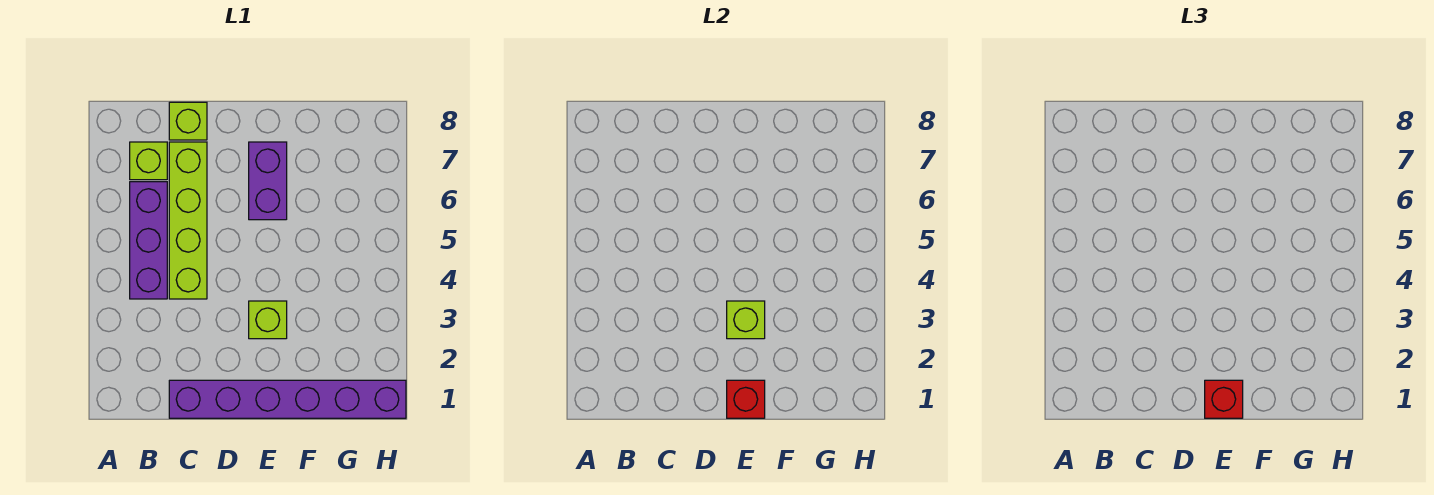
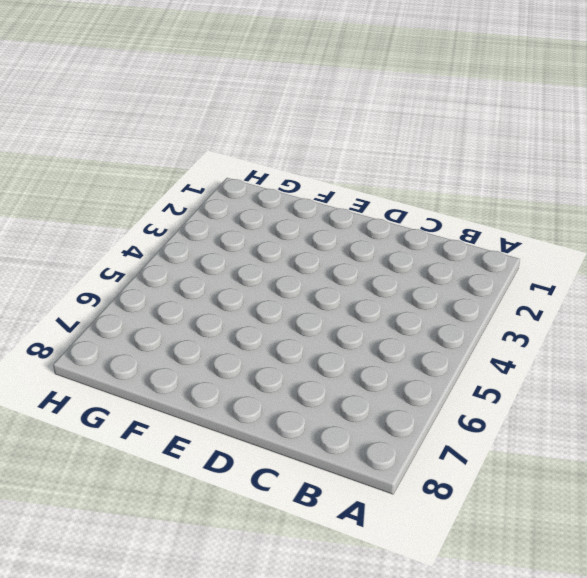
none -> purple 1x3 brick [130,182,167,299]
none -> lime 1x1 brick [130,142,167,180]

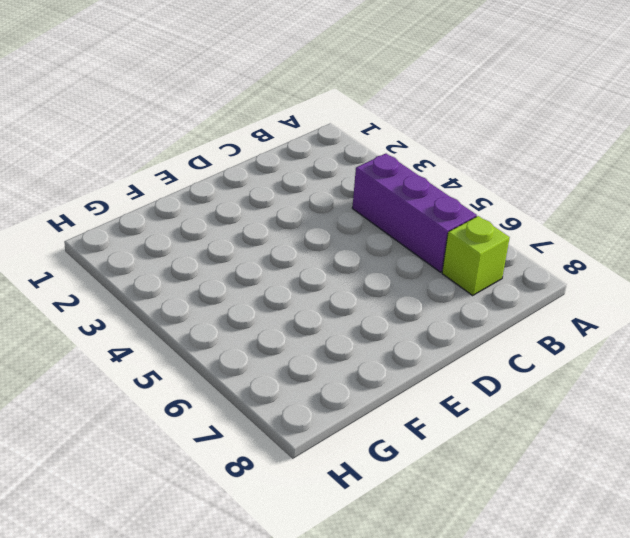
none -> purple 1x6 brick [169,380,406,418]
none -> lime 1x4 brick [169,142,207,299]

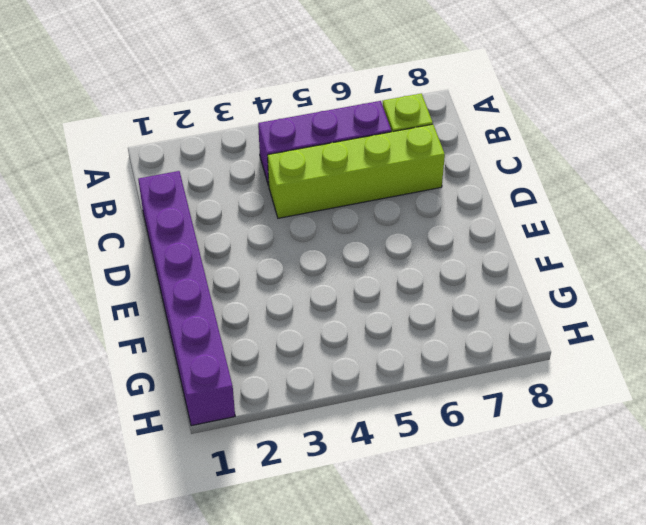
none -> lime 1x1 brick [169,102,207,140]
none -> lime 1x1 brick [249,301,287,339]

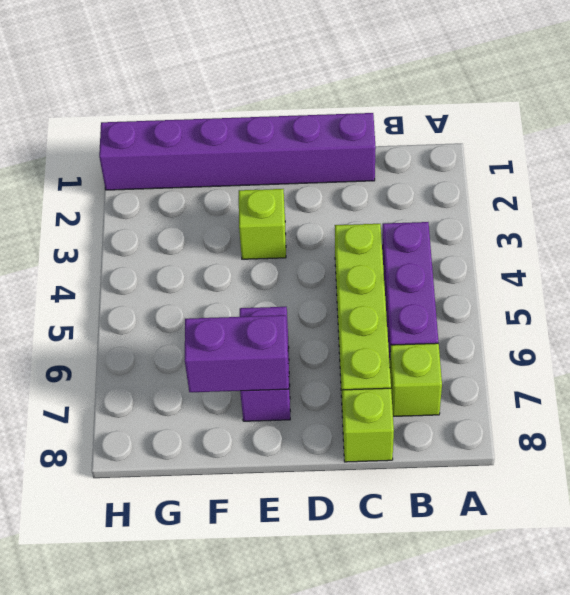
purple 1x2 brick [185,315,289,392] -> none
none -> red 1x1 brick [727,380,765,418]
none -> lime 1x1 brick [727,301,765,339]

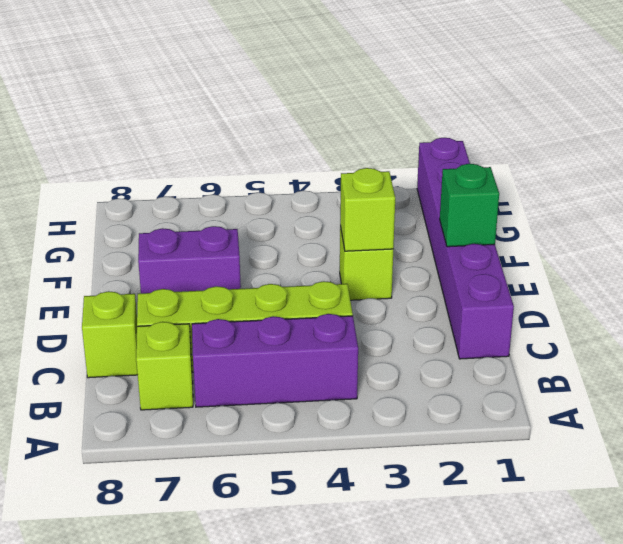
green 1x1 brick [440,164,499,247] -> red 1x1 brick [727,380,765,418]
none -> red 1x1 brick [1205,380,1243,418]

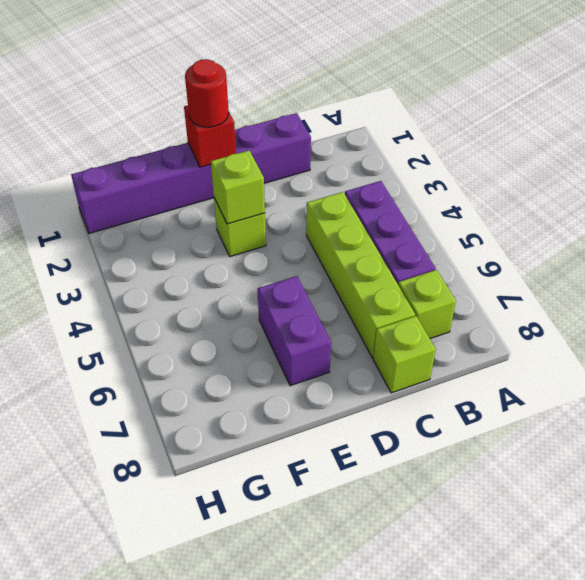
red 1x1 round brick [185,59,229,127] -> red 1x1 brick [1205,380,1243,418]

